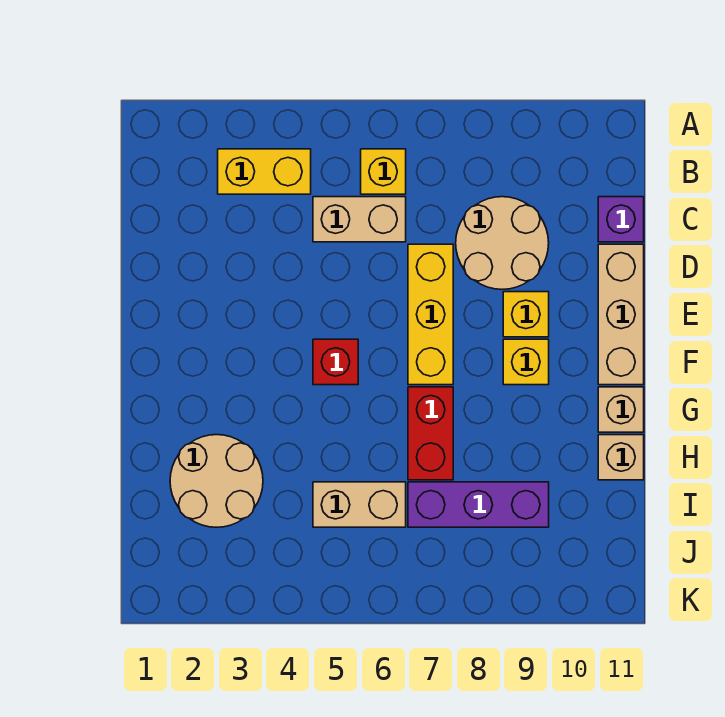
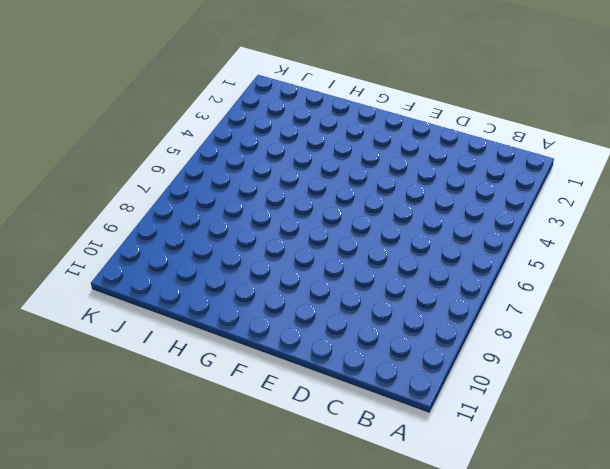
none -> yellow 1x2 brick [218,149,311,194]
none -> yellow 1x1 brick [361,149,406,194]
none -> tan 1x2 brick [313,197,406,242]

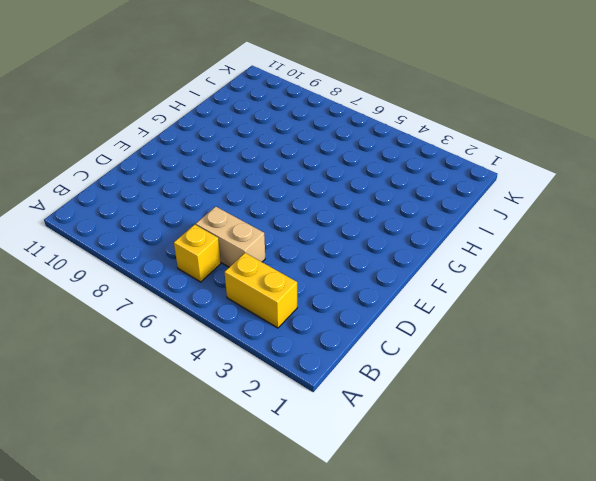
none -> tan 2x2 round brick [456,197,549,289]
none -> purple 1x1 brick [598,197,644,242]
none -> yellow 1x3 brick [408,244,453,385]

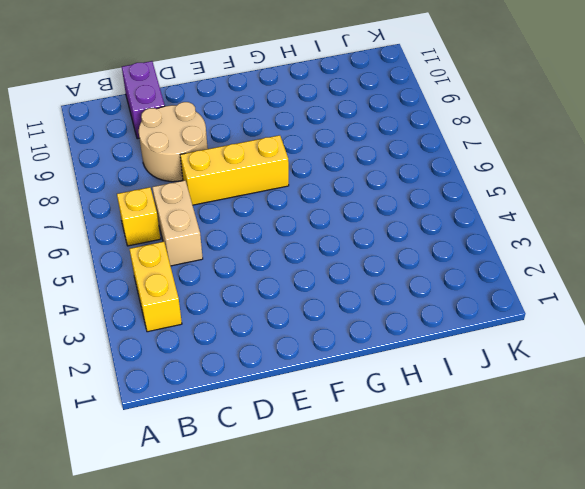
purple 1x2 brick [122,61,165,139] -> purple 1x1 brick [598,197,644,242]
none -> tan 1x3 brick [598,244,644,385]
none -> yellow 1x1 brick [503,292,549,337]
none -> red 1x1 brick [313,339,358,385]

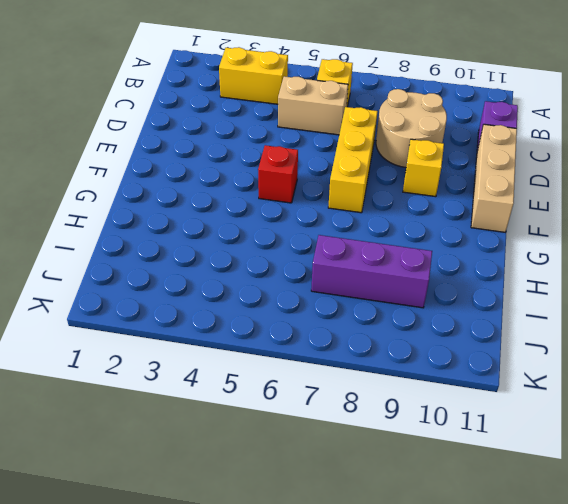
none -> yellow 1x1 brick [503,339,549,385]
none -> red 1x2 brick [408,387,453,480]
none -> tan 1x1 brick [598,387,644,432]

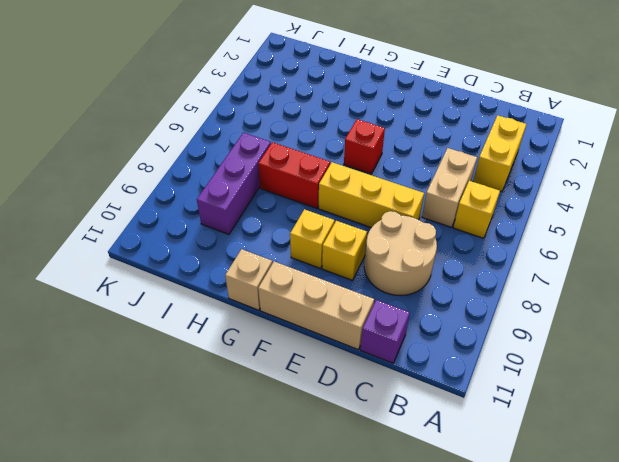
none -> tan 2x2 round brick [170,435,263,527]
none -> tan 1x1 brick [598,435,644,480]
none -> tan 1x2 brick [313,482,406,527]

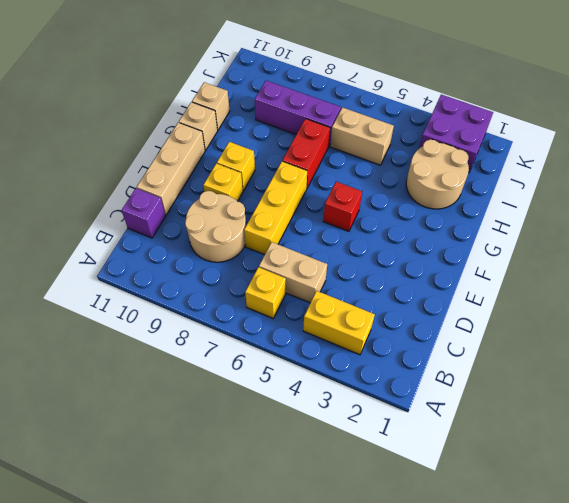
purple 2x2 brick [419,95,493,173] -> none

